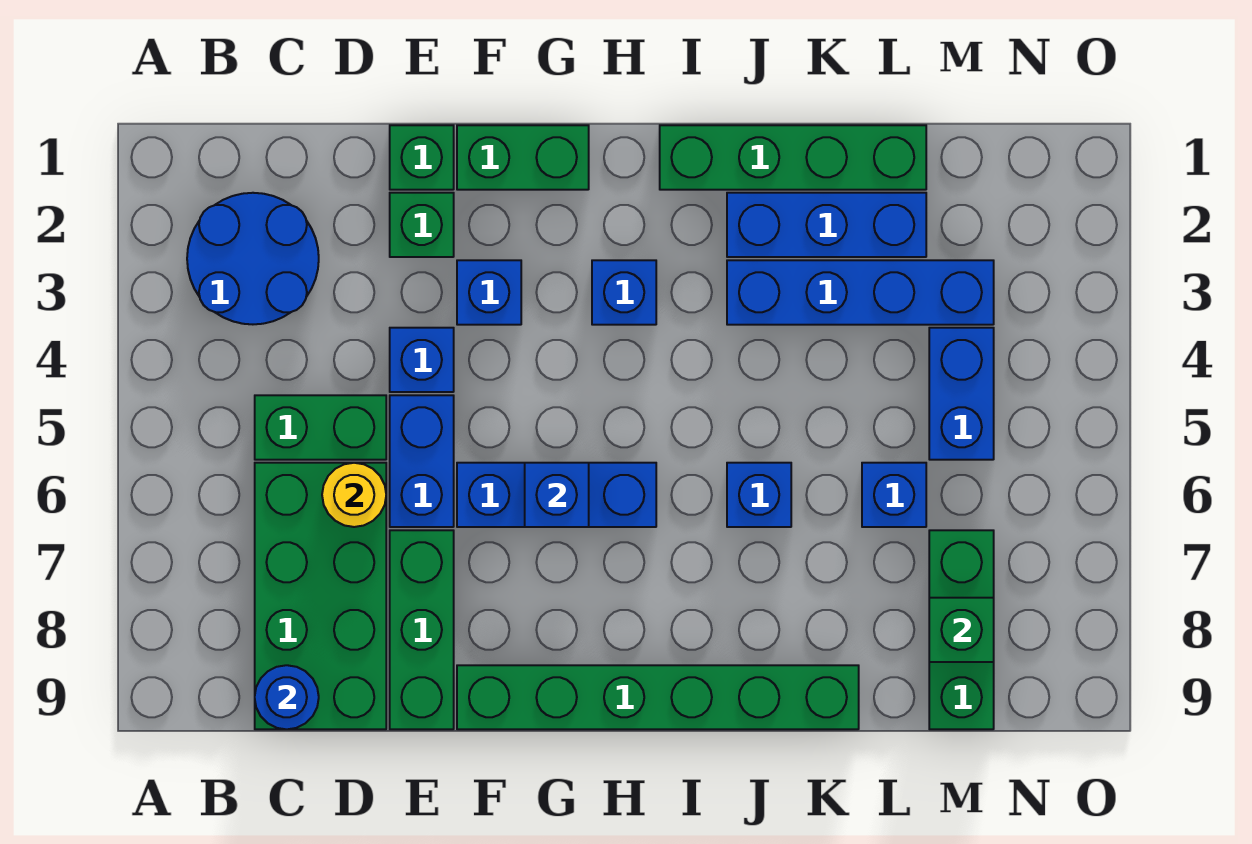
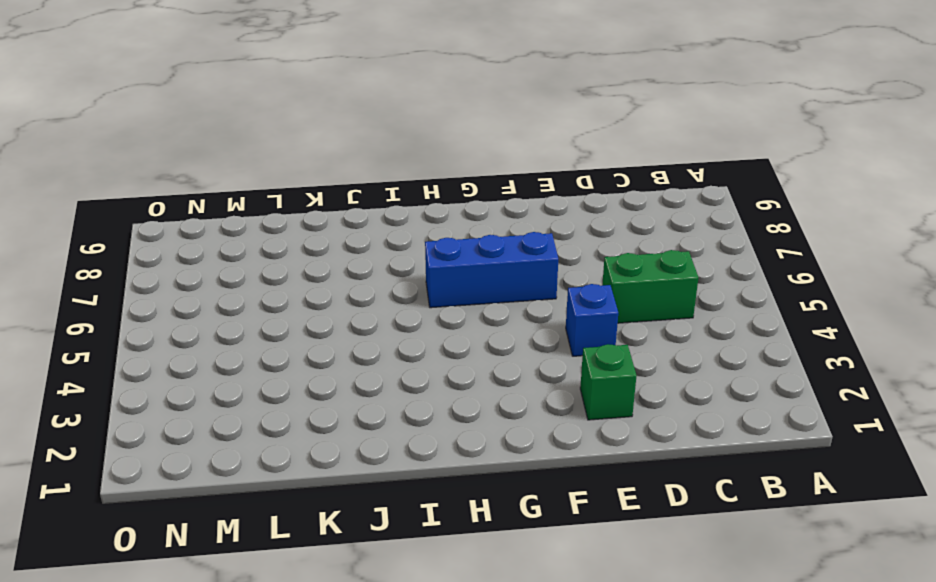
none -> blue 2x2 round brick [187,193,319,324]
none -> green 2x4 brick [255,463,386,729]
none -> green 1x1 brick [390,125,454,190]

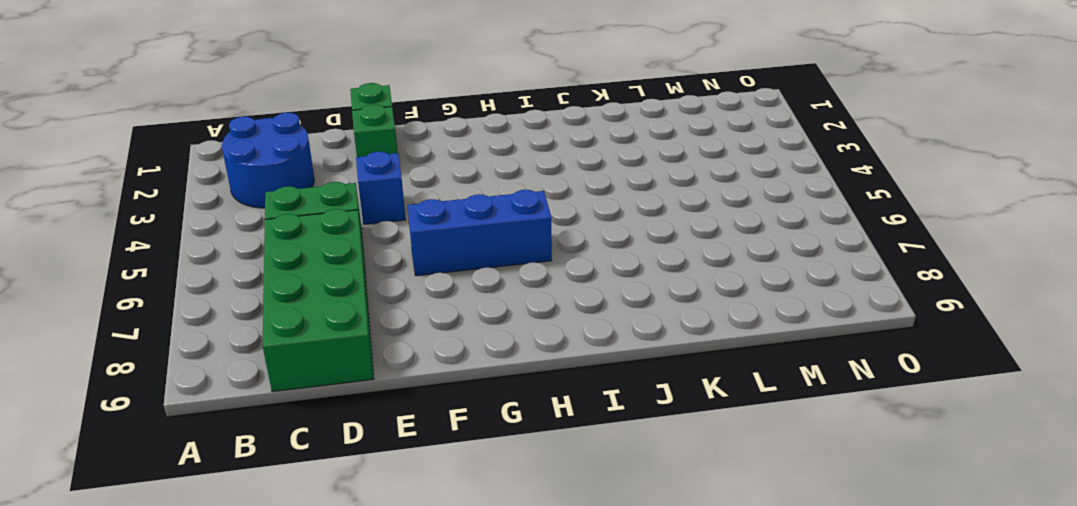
none -> blue 1x2 brick [390,395,454,527]
none -> green 1x3 brick [390,530,454,729]
none -> green 1x2 brick [457,125,589,190]

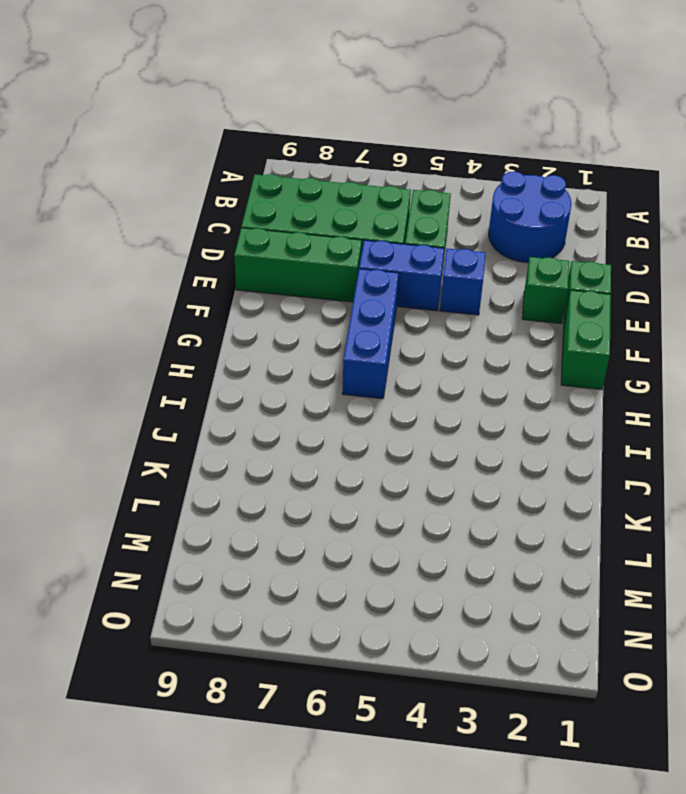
none -> blue 1x1 brick [457,260,521,325]
none -> green 1x6 brick [457,665,859,729]
none -> blue 1x1 brick [592,260,656,325]

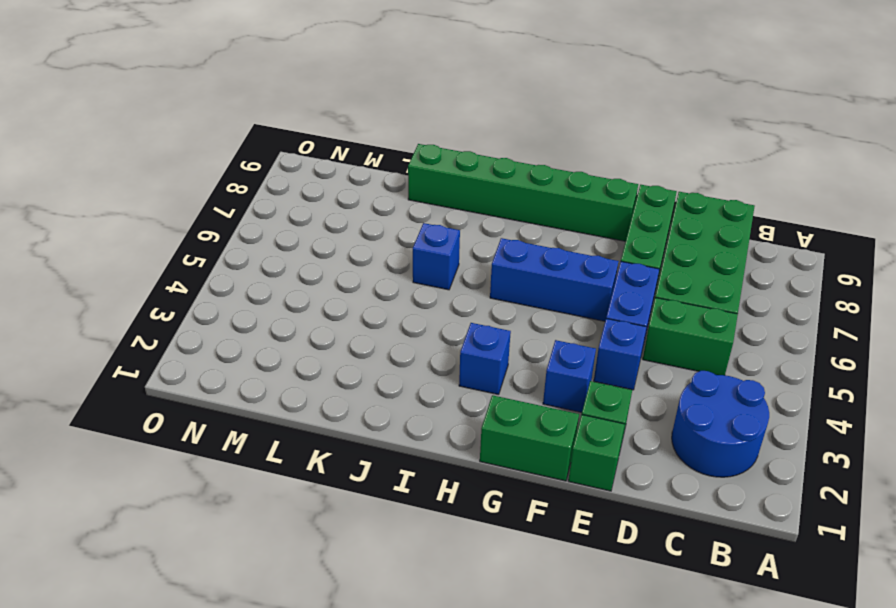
none -> green 1x4 brick [660,125,926,190]
none -> blue 1x3 brick [727,193,926,257]
none -> blue 1x4 brick [727,260,994,325]

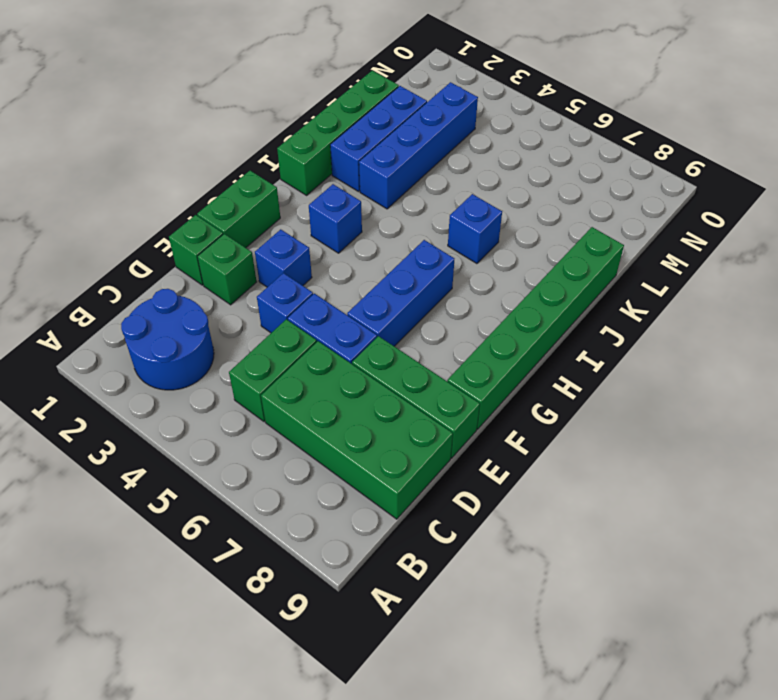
none -> blue 1x1 brick [862,463,926,527]
none -> blue 1x2 brick [929,328,994,460]
none -> green 1x3 brick [929,530,994,729]

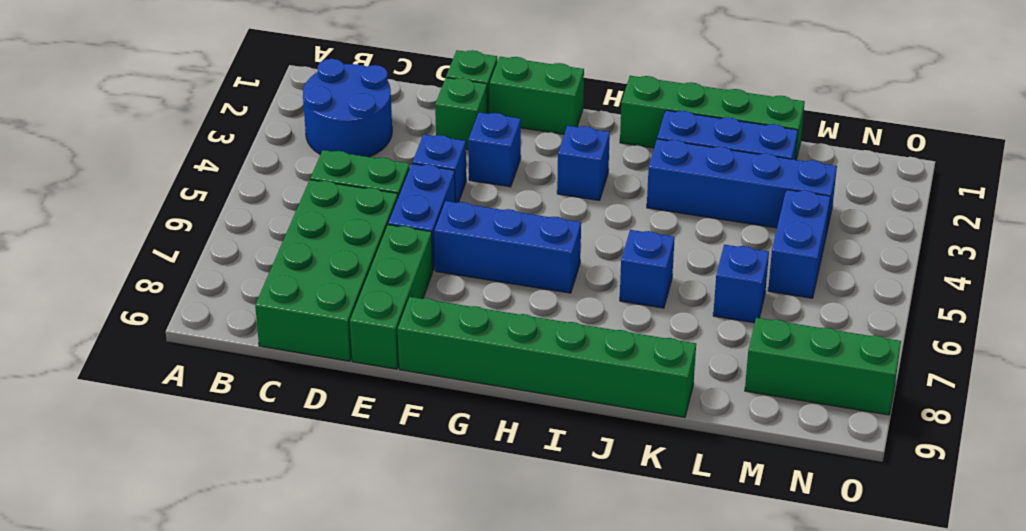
green 1x3 brick [745,318,901,415] -> green 1x3 brick turned to [929,530,994,729]
none -> blue 1x1 round brick [255,665,319,729]
none -> yellow 1x1 round brick [322,463,386,527]
none -> blue 1x1 brick [525,463,589,527]

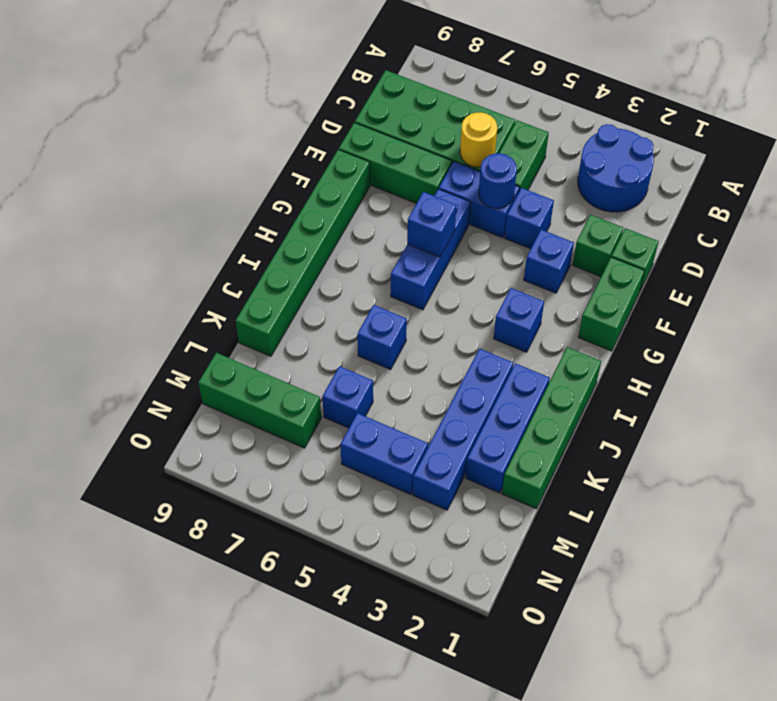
blue 1x1 round brick [479,153,517,208] -> blue 1x1 round brick moved to [255,665,319,729]
none -> green 1x1 brick [929,598,994,662]

